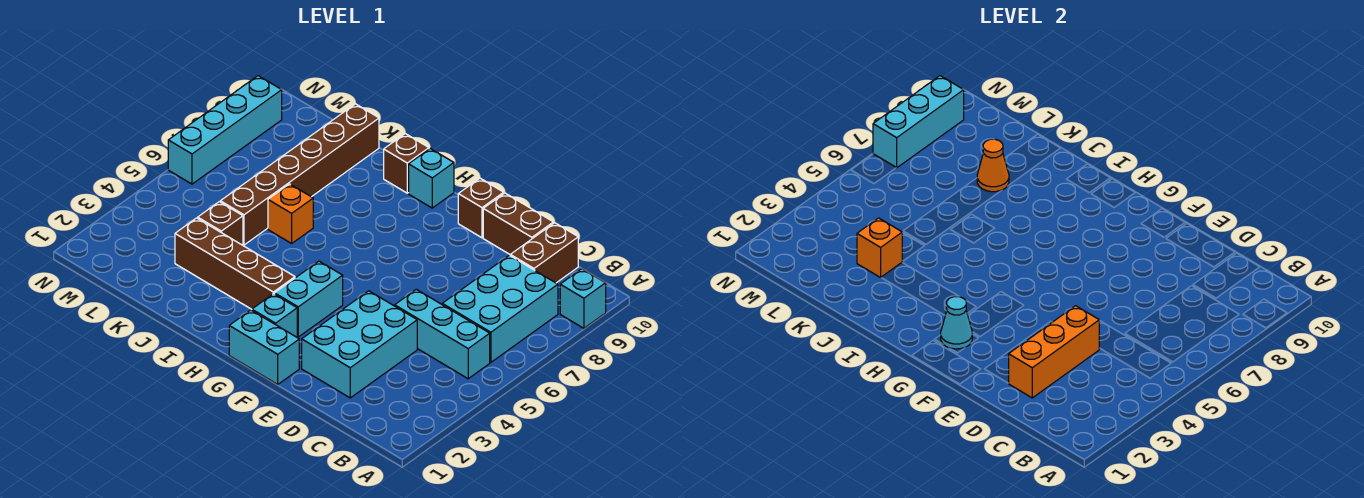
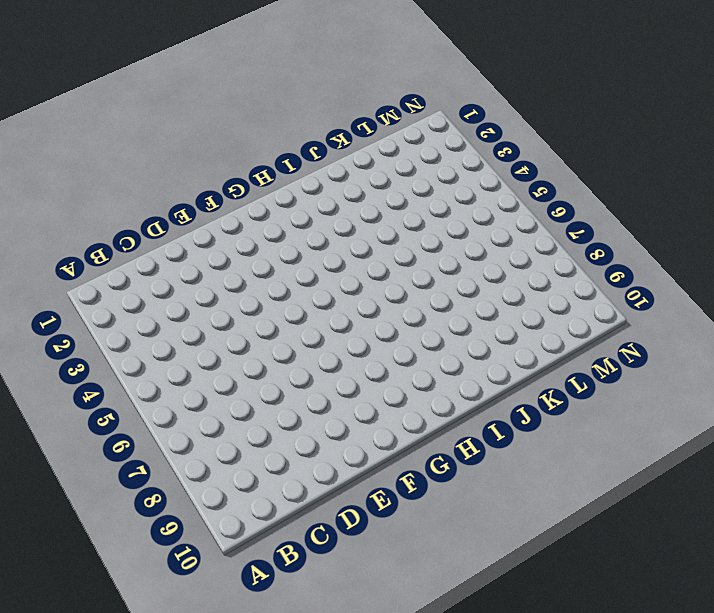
none -> cyan 1x1 brick [560,269,606,328]
none -> cyan 1x3 brick [395,289,490,379]
none -> cyan 2x3 brick [442,255,558,362]

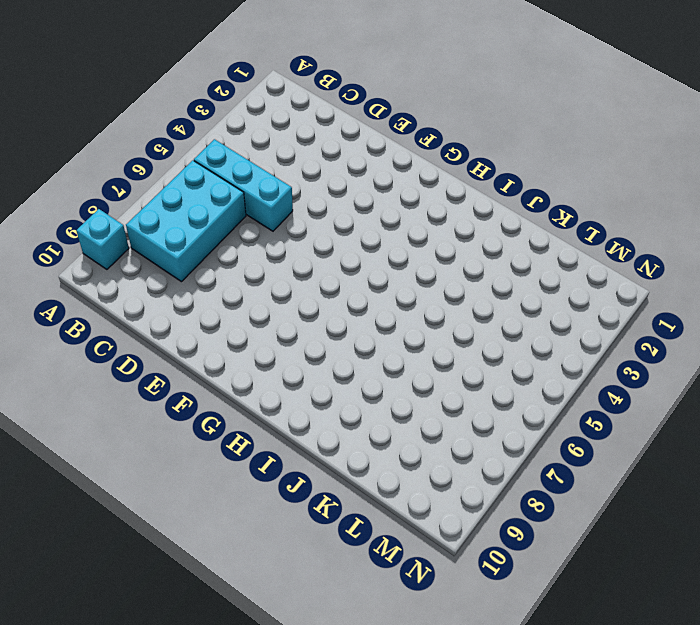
none -> brown 1x2 brick [510,223,578,283]
none -> cyan 2x3 brick [302,291,417,398]
none -> brown 1x2 brick [483,193,553,254]

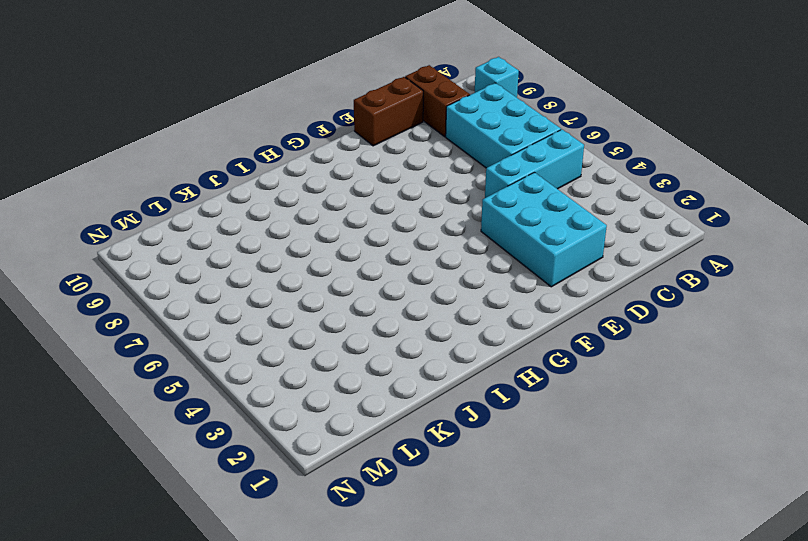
none -> cyan 1x2 brick [229,310,299,384]
none -> brown 1x1 brick [458,178,504,238]
none -> cyan 1x1 brick [252,294,297,337]

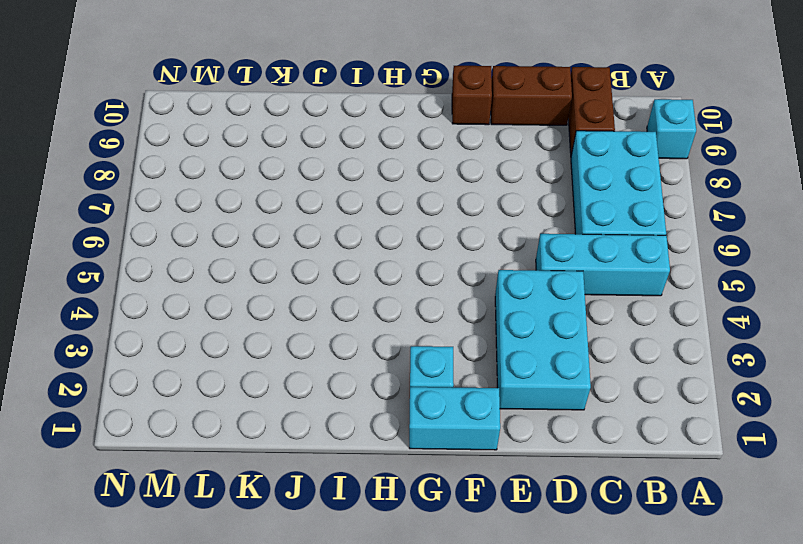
none -> cyan 1x2 brick [275,261,343,337]
none -> brown 1x4 brick [175,218,295,309]
none -> cyan 1x1 brick [409,149,454,208]

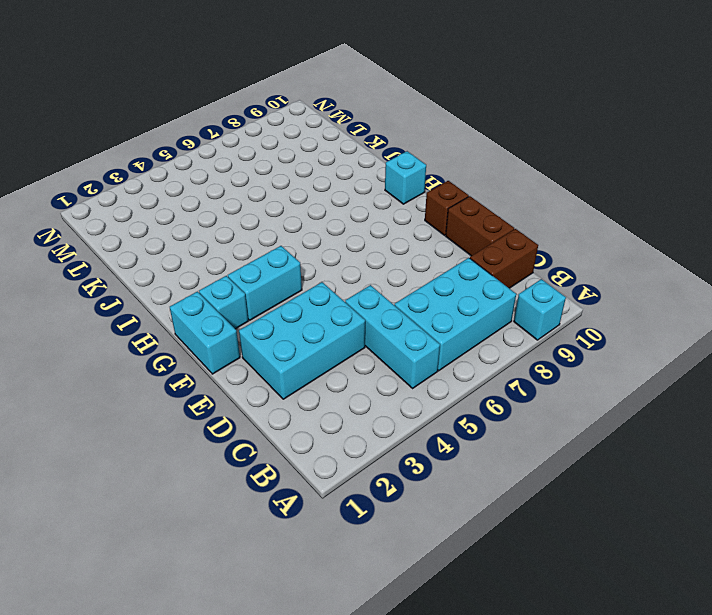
none -> brown 1x4 brick [175,218,295,309]
none -> brown 1x1 brick [384,134,429,193]
none -> orange 1x1 brick [268,184,313,243]

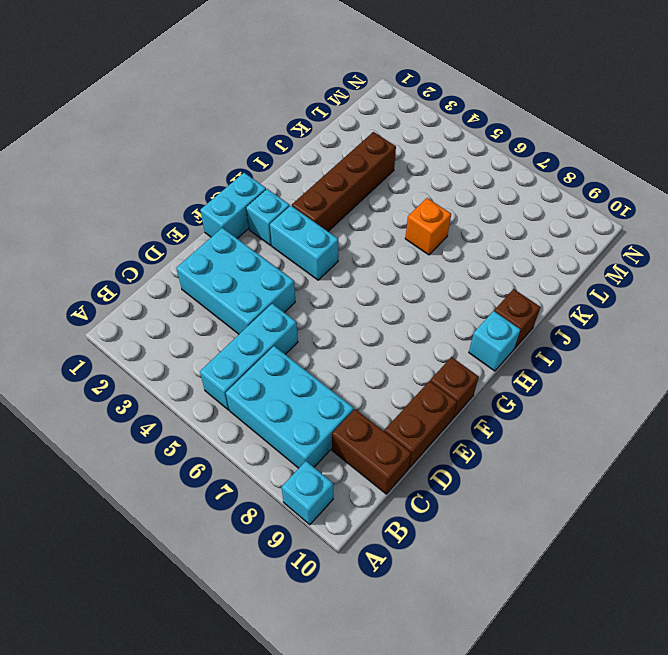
none -> brown 1x1 brick [198,202,243,245]
none -> brown 1x6 brick [220,104,379,245]
none -> cyan 1x4 brick [168,76,282,184]

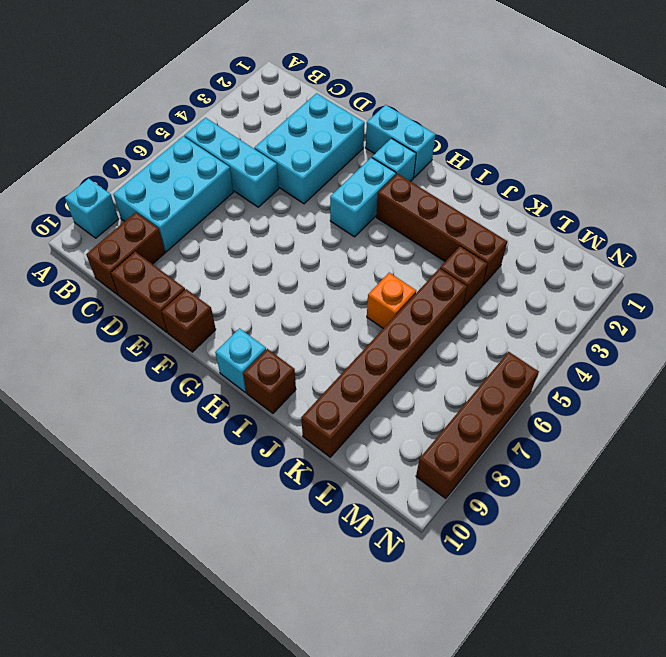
brown 1x4 brick [416,352,539,499] -> cyan 1x4 brick [168,76,282,184]
none -> orange 1x3 brick [1009,306,1099,398]
none -> cyan 1x1 cone [941,297,972,349]
none -> orange 1x1 brick [857,218,903,278]

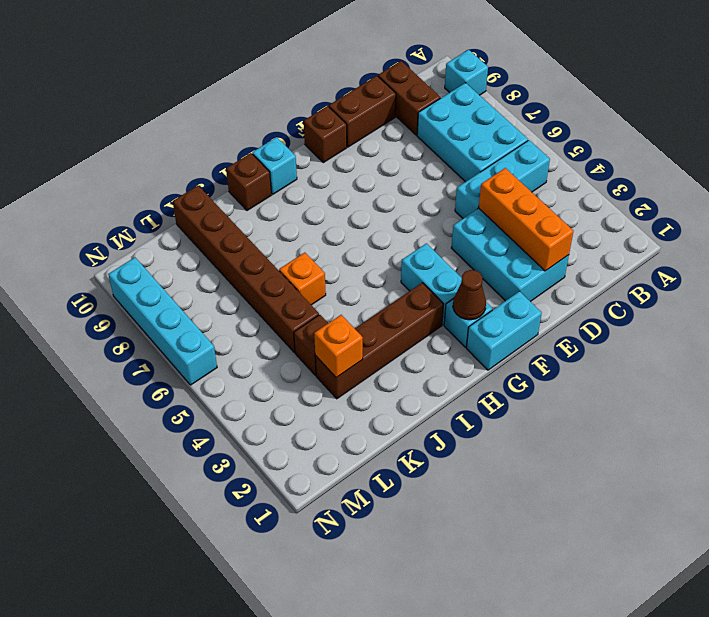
brown 1x1 cone [453,270,486,320] -> cyan 1x1 cone [941,297,972,349]
none -> orange 1x1 cone [977,139,1009,192]
none -> cyan 1x3 brick [873,76,964,168]

